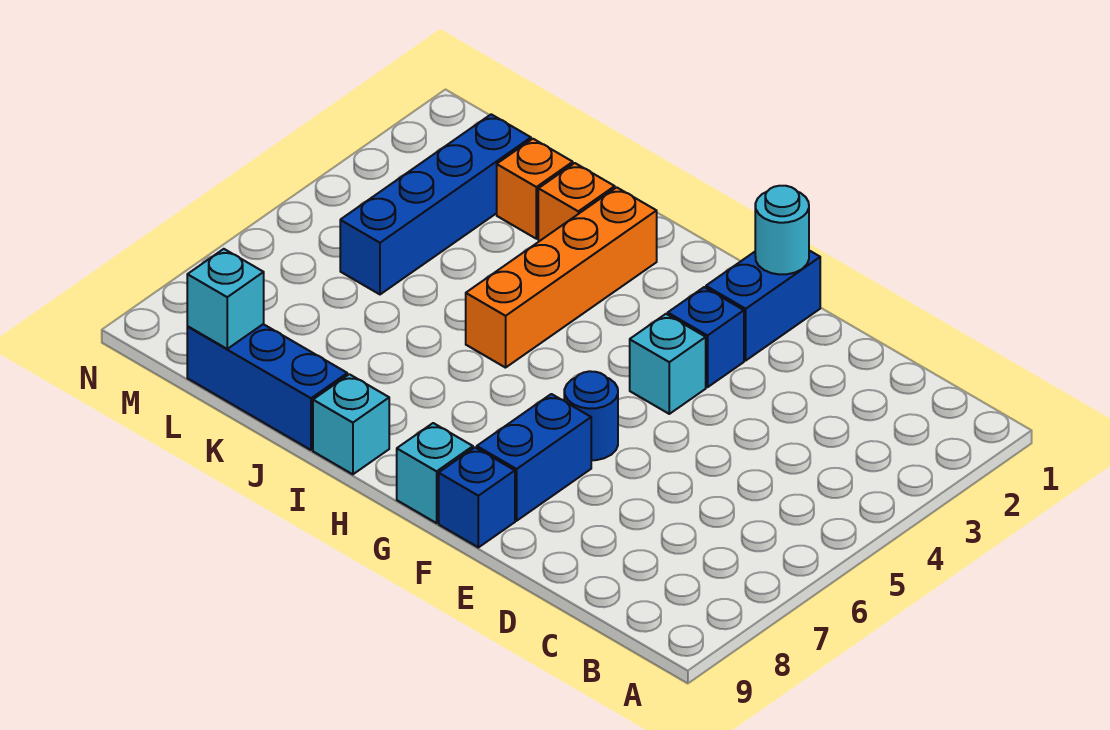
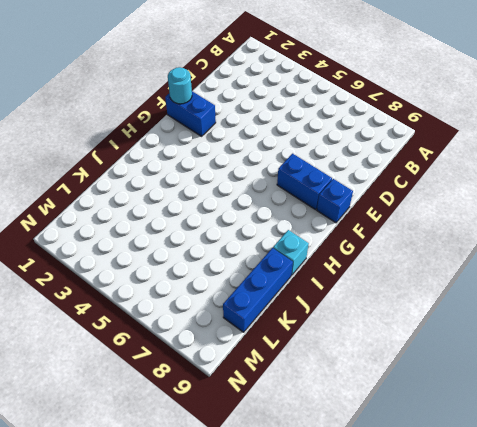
none -> blue 1x1 brick [668,287,744,387]
none -> cyan 1x1 brick [630,314,706,414]
none -> blue 1x1 round brick [564,371,618,460]

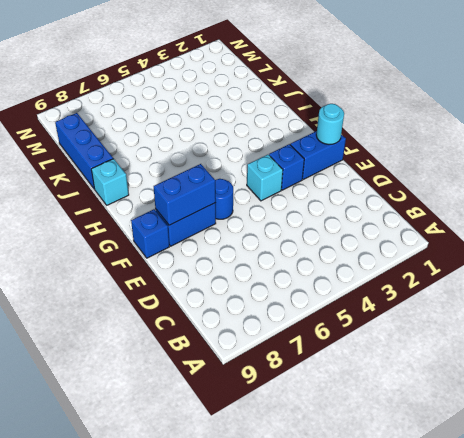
blue 1x2 brick [154,164,216,225] -> none
none -> cyan 1x1 brick [397,423,473,523]
none -> orange 1x4 brick [466,187,657,368]
none -> orange 1x1 brick [538,163,615,241]

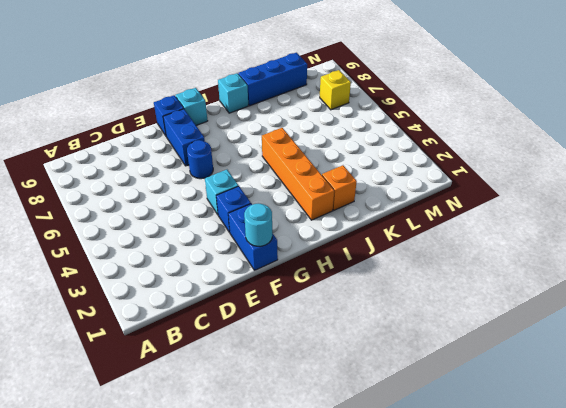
yellow 1x1 brick [320,70,351,110] -> none
none -> orange 1x1 brick [497,139,573,239]
none -> blue 1x4 brick [340,114,531,294]
none -> cyan 1x1 brick [187,249,264,349]

